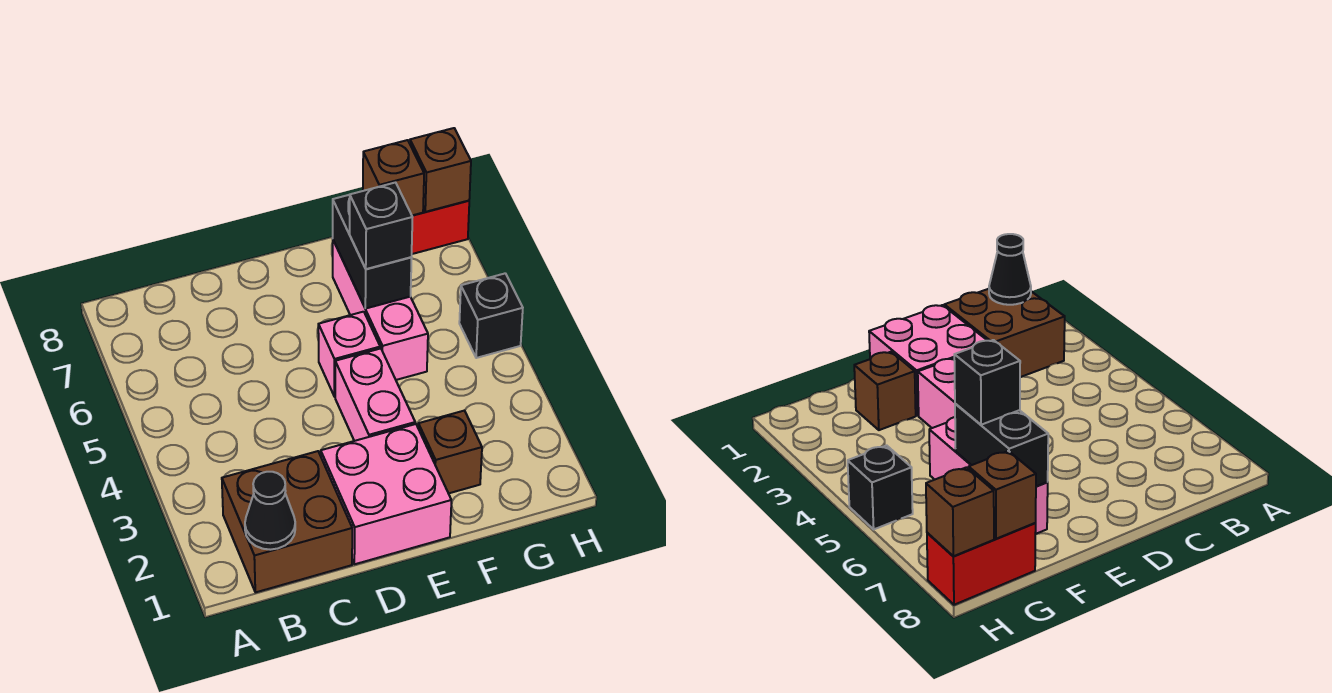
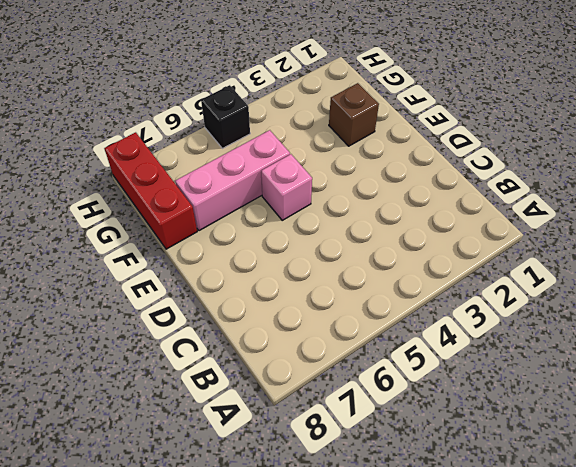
red 1x3 brick [104,132,197,249] -> red 1x2 brick [412,201,469,254]
none -> brown 2x2 brick [222,451,352,592]
none -> pink 2x2 brick [321,424,451,564]
none -> pink 1x2 brick [335,348,415,441]

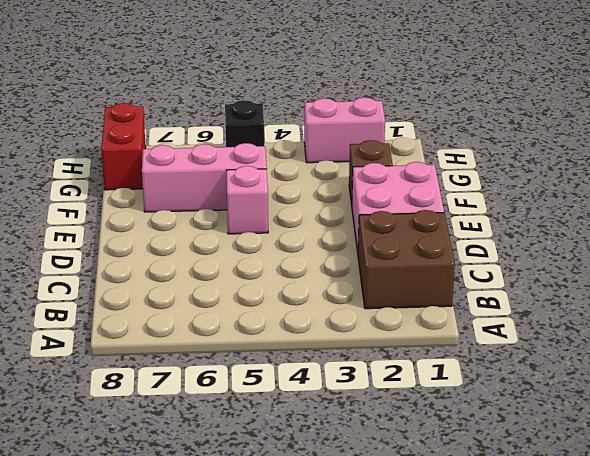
pink 1x2 brick [304,97,385,163] -> pink 1x2 brick moved to [335,348,415,441]
none -> black 1x1 cone [245,472,295,550]
none -> black 1x2 brick [333,195,412,309]
none -> brown 1x1 brick [363,140,424,215]

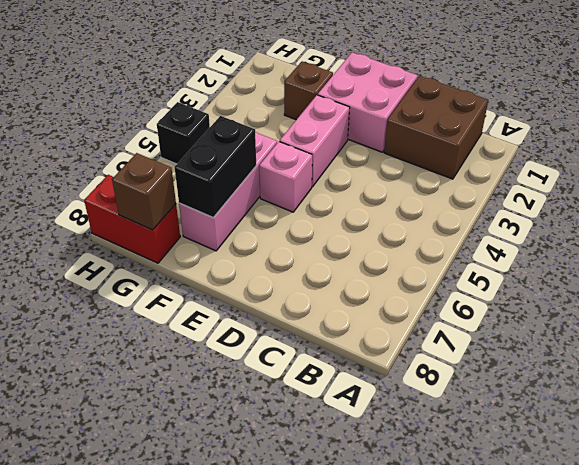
none -> black 1x1 cone [245,472,295,550]
none -> brown 1x1 brick [410,128,471,212]
none -> black 1x1 brick [350,183,412,269]

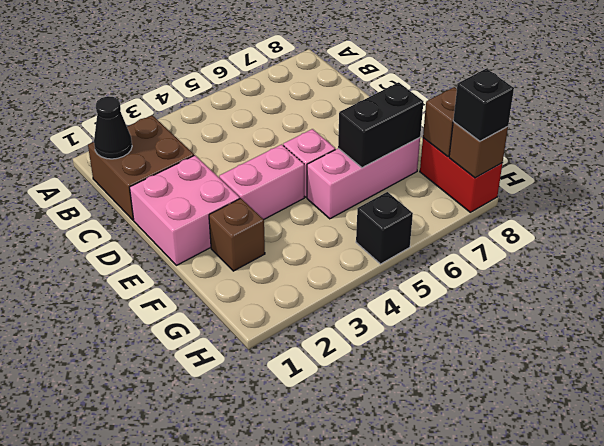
black 1x1 brick [453,69,514,141] -> black 1x1 brick moved to [350,183,412,269]

